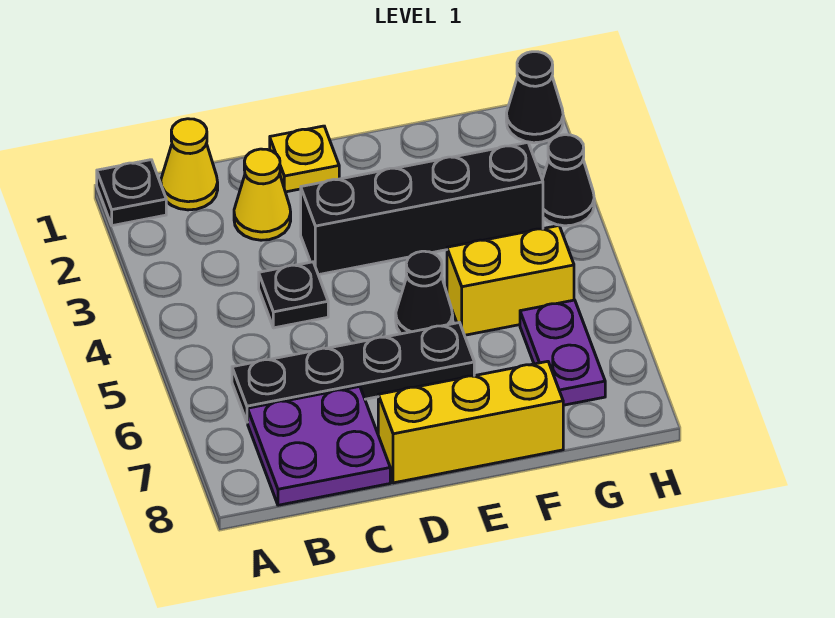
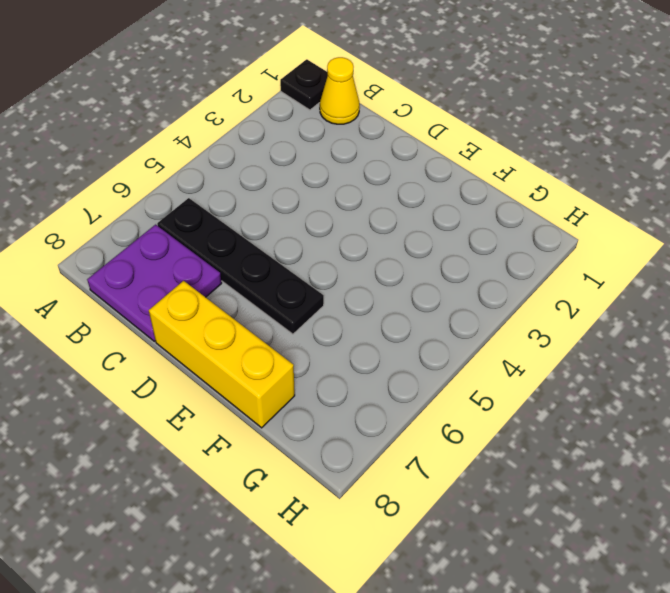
none -> yellow 1x1 cone [234,149,291,240]
none -> black 1x1 plate [259,262,328,328]
none -> yellow 1x1 plate [270,126,339,192]

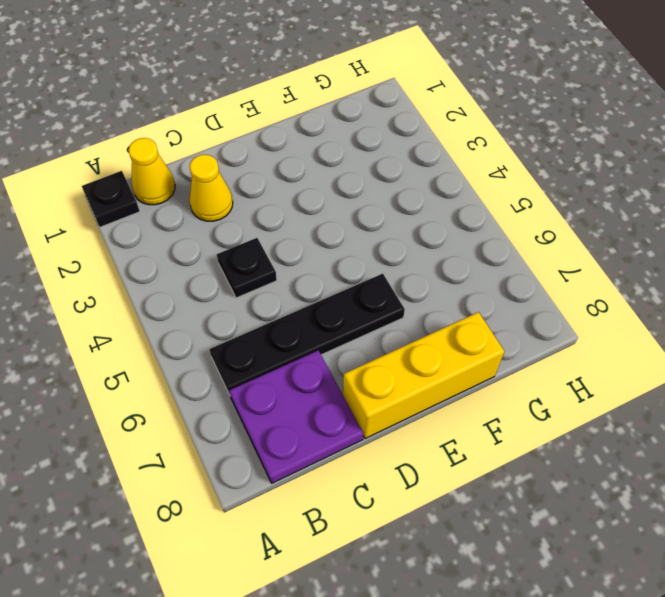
none -> yellow 1x1 plate [270,126,339,192]
none -> black 1x4 brick [301,143,543,275]
none -> black 1x1 cone [396,251,453,334]

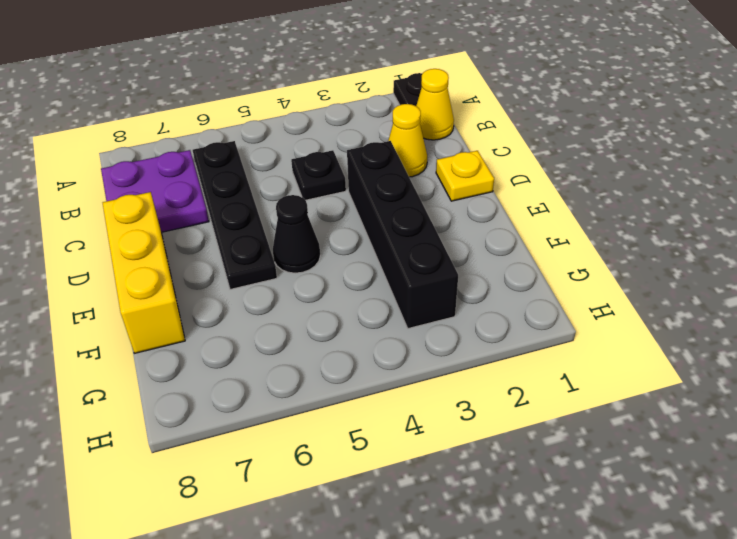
none -> yellow 1x2 brick [447,226,574,335]
none -> purple 1x2 plate [520,300,605,405]
none -> black 1x1 cone [506,52,563,143]

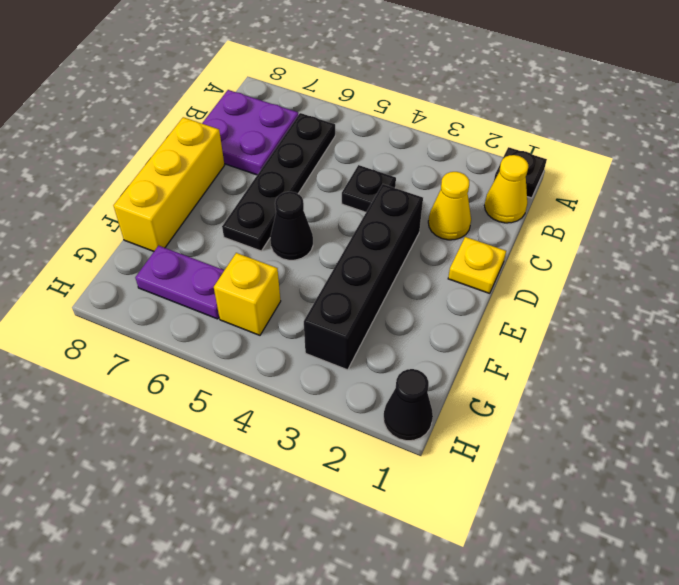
yellow 1x1 brick [214,253,281,335] -> yellow 1x2 brick [447,226,574,335]
none -> black 1x1 cone [542,135,594,226]

